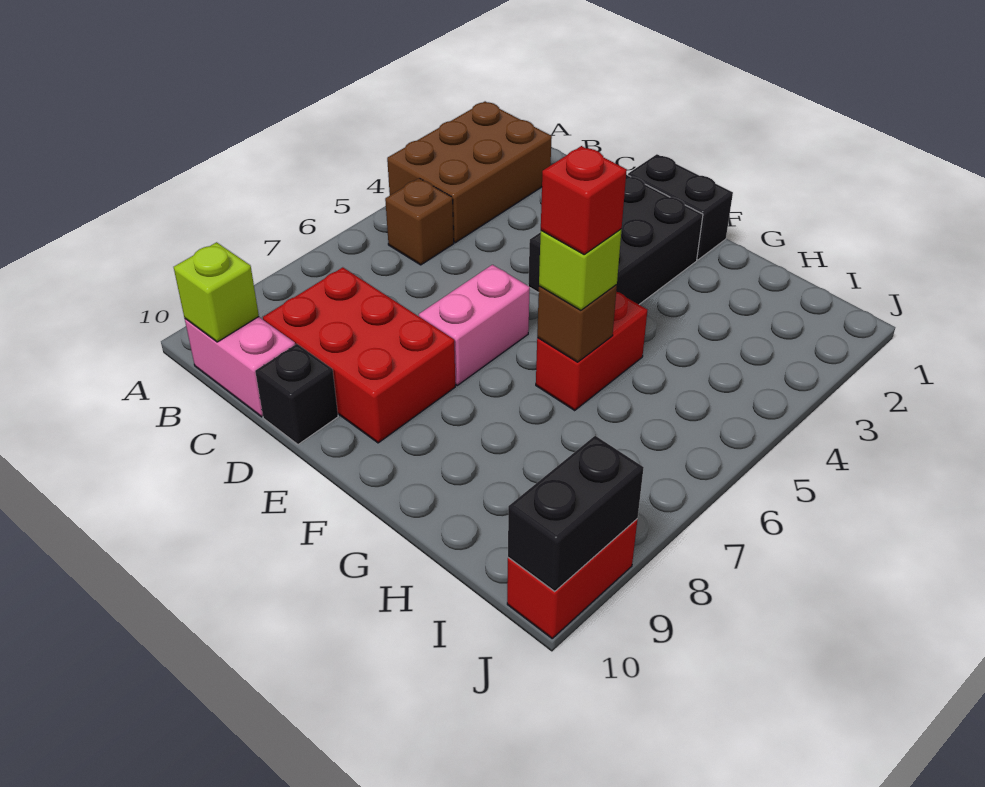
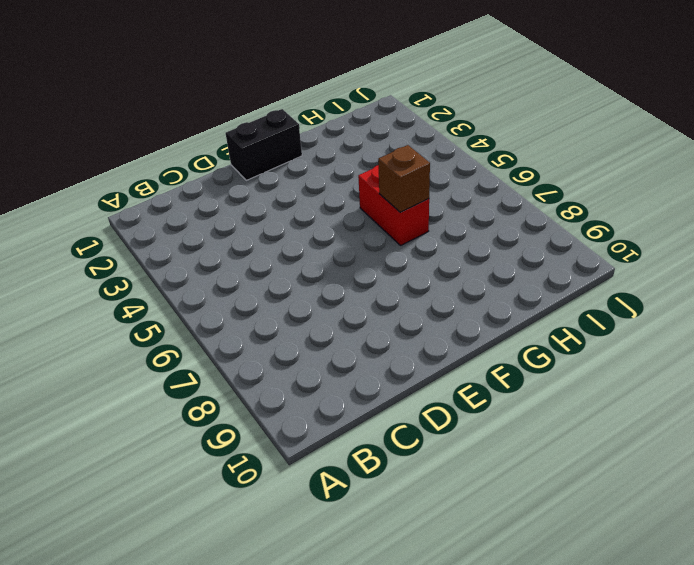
none -> brown 2x3 brick [387,101,552,243]
none -> brown 1x1 brick [385,178,454,265]
none -> pink 1x2 brick [185,317,295,417]

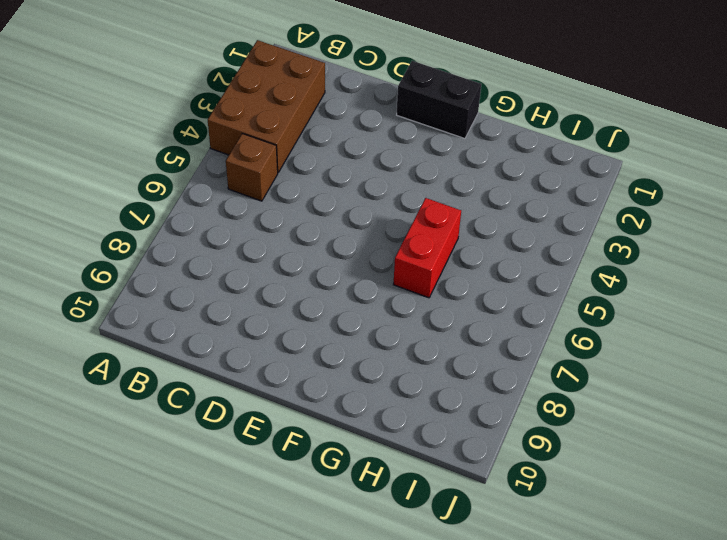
none -> pink 1x2 brick [185,317,295,417]
none -> red 2x3 brick [263,267,455,443]
none -> black 1x1 brick [255,344,338,444]

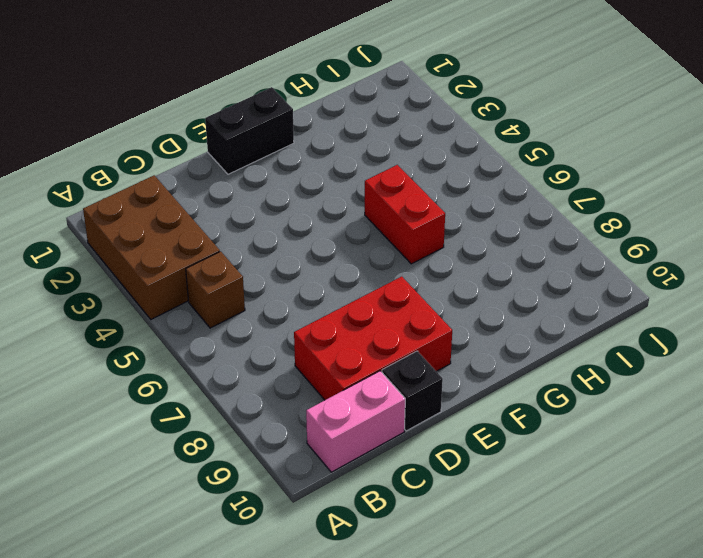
none -> black 2x3 brick [528,175,703,304]
none -> pink 1x2 brick [419,265,530,385]
none -> red 1x2 brick [507,519,637,638]

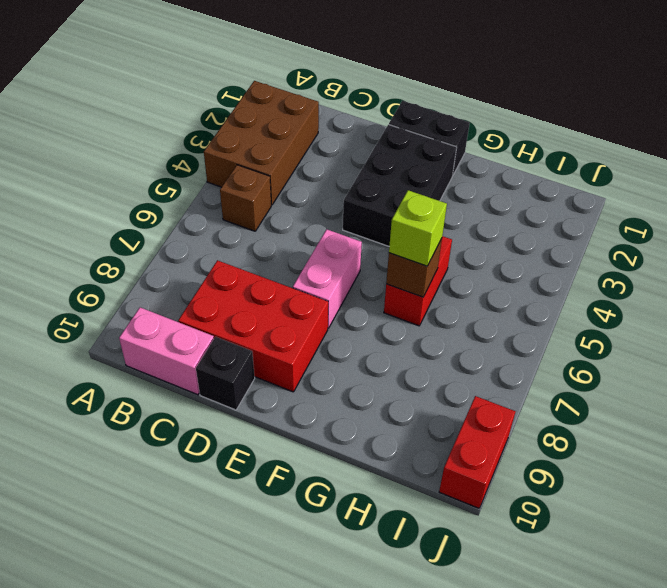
none -> lime 1x1 brick [174,242,259,342]
none -> black 1x2 brick [508,436,644,592]
none -> red 1x1 brick [541,146,627,254]

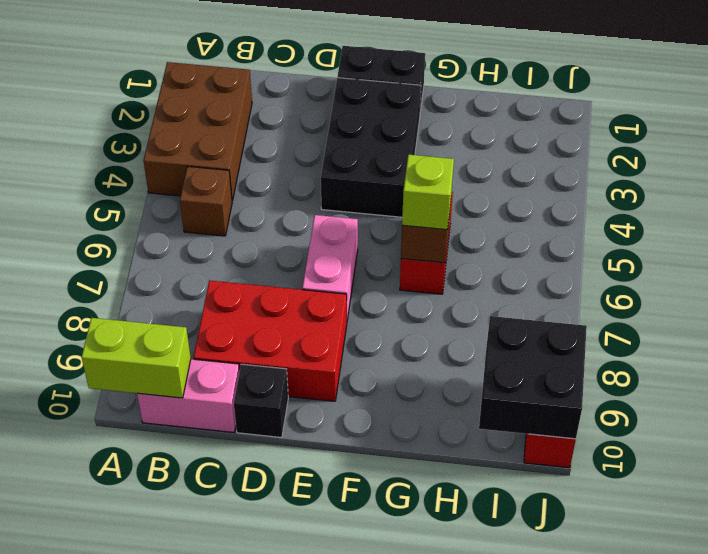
lime 1x2 brick [82,318,191,398] -> lime 1x1 brick [174,242,259,342]
black 2x2 brick [479,316,587,439] -> black 1x2 brick [508,436,644,592]
none -> red 1x1 brick [541,146,627,254]

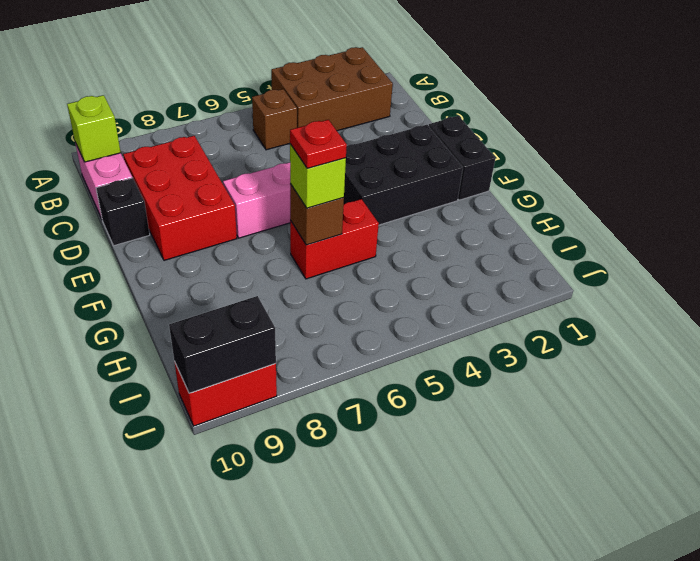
red 1x1 plate [290,120,347,168] -> red 1x1 brick [541,146,627,254]

